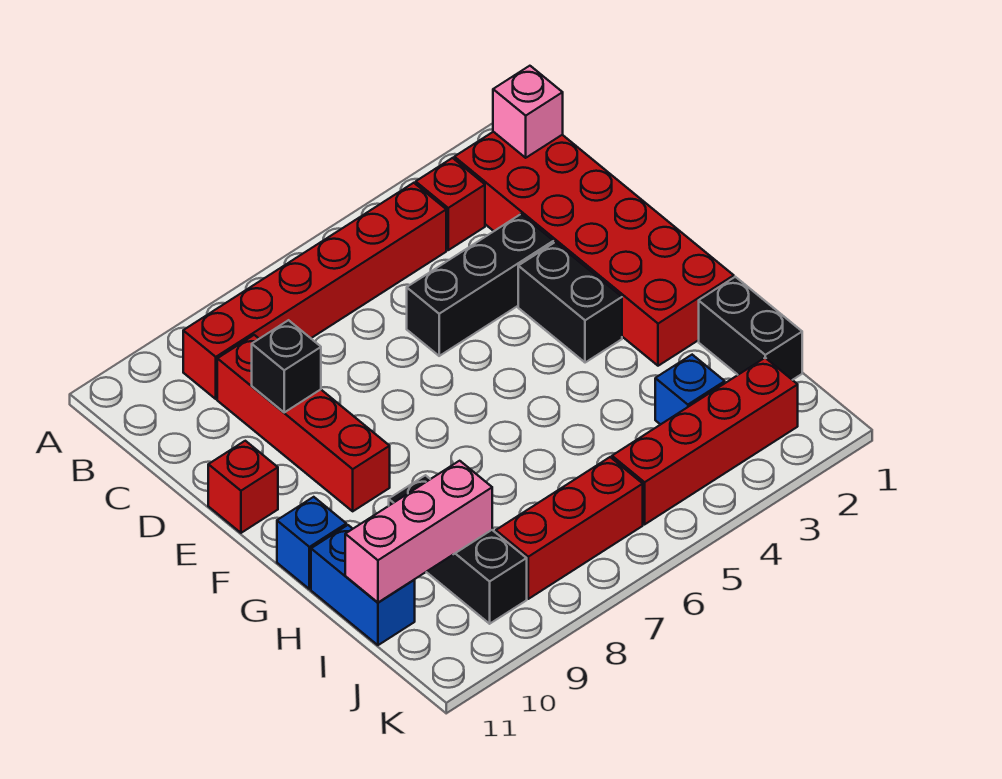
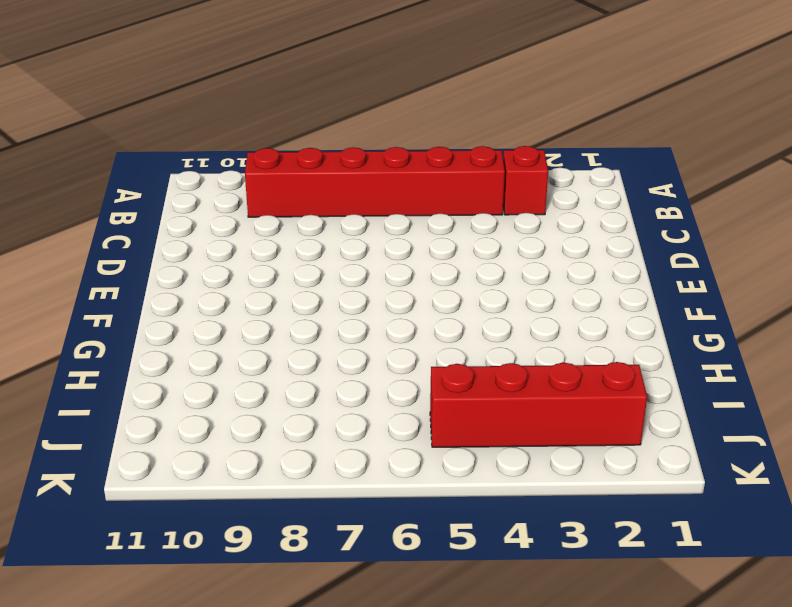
none -> red 2x6 brick [454,132,734,366]
none -> red 1x4 brick [217,335,390,511]
none -> black 1x3 brick [407,214,554,356]

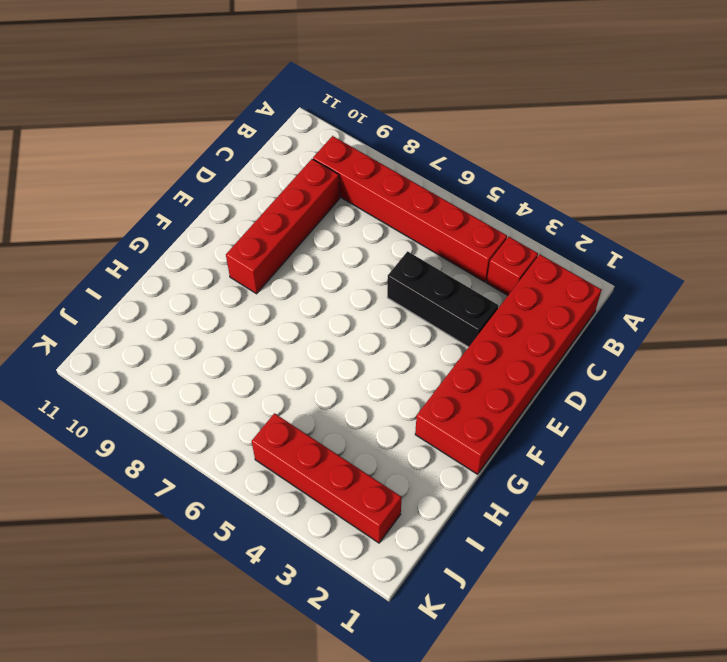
none -> black 1x2 brick [518,242,622,363]
none -> red 1x1 brick [208,441,278,533]
none -> blue 1x1 brick [277,497,346,589]

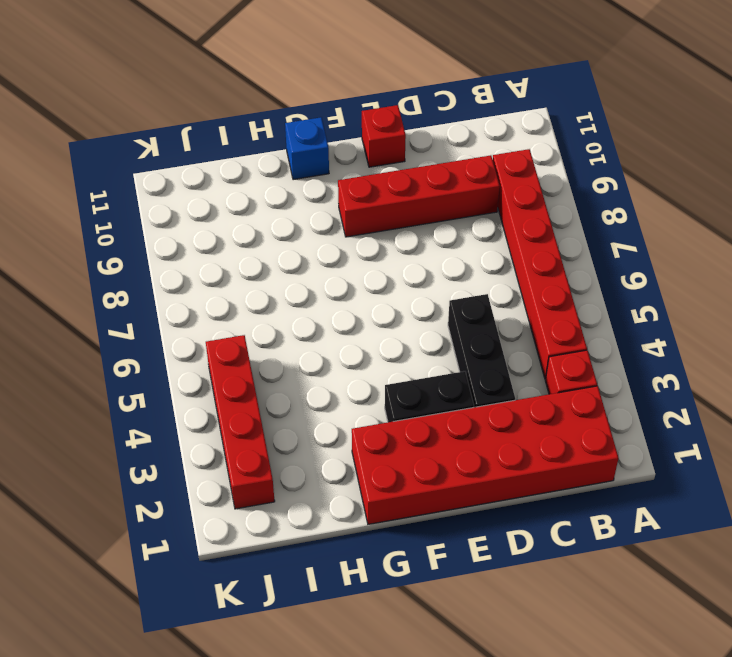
none -> black 1x2 brick [699,277,802,380]
none -> black 1x3 brick [389,475,527,624]
none -> blue 1x2 brick [311,525,415,645]

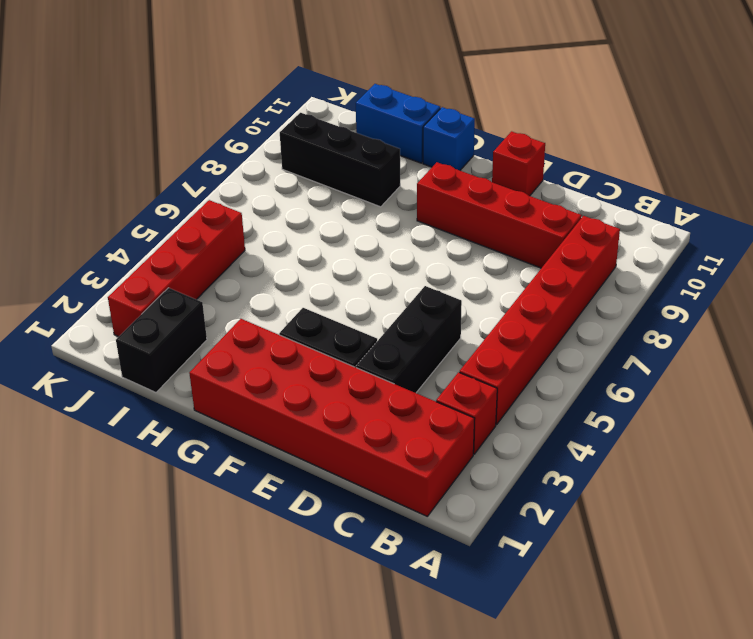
black 1x2 brick [116,288,207,392] -> black 1x2 brick turned to [699,277,802,380]
none -> blue 1x1 brick [655,355,725,425]
none -> red 1x3 brick [496,457,643,599]
none -> pink 1x1 brick [493,66,563,158]

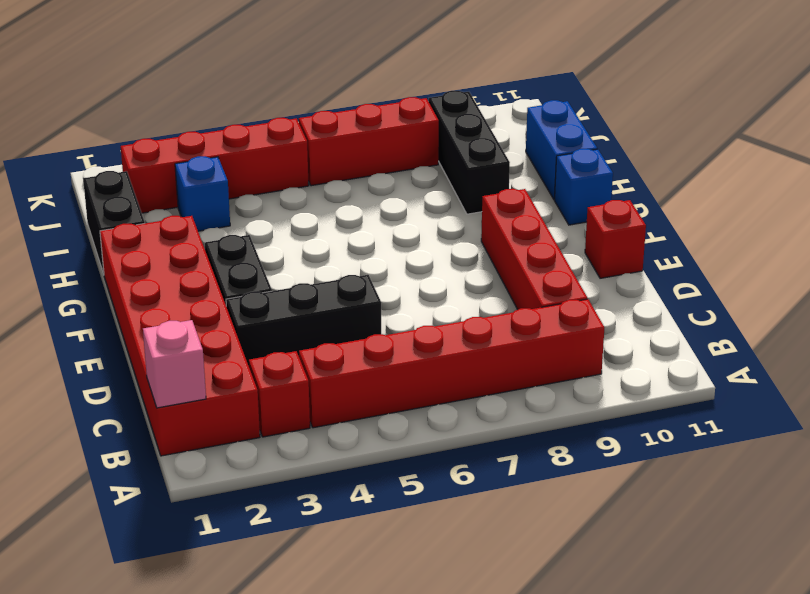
none -> black 1x1 brick [252,320,321,412]
none -> pink 1x3 brick [345,461,492,602]

